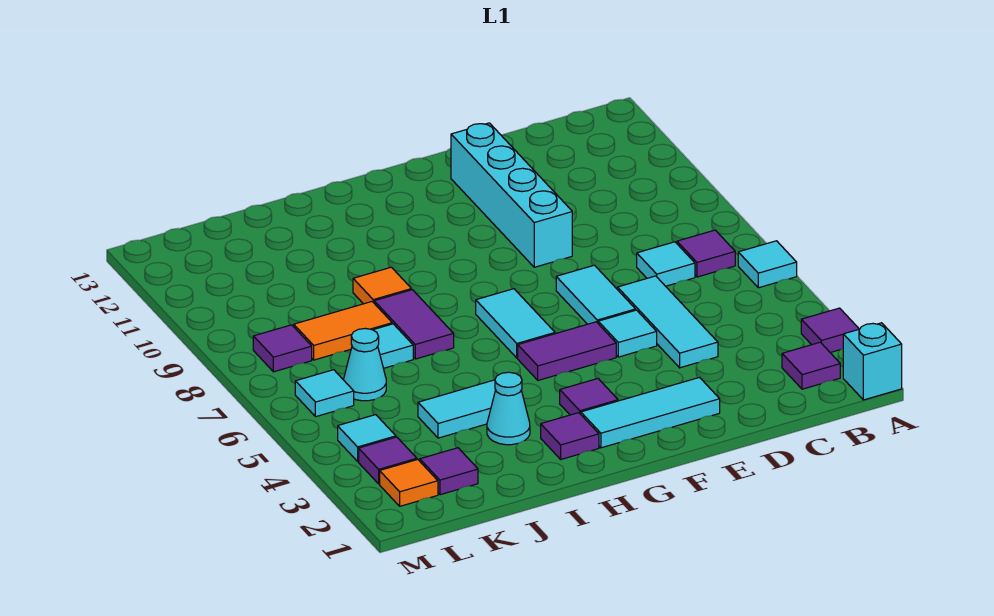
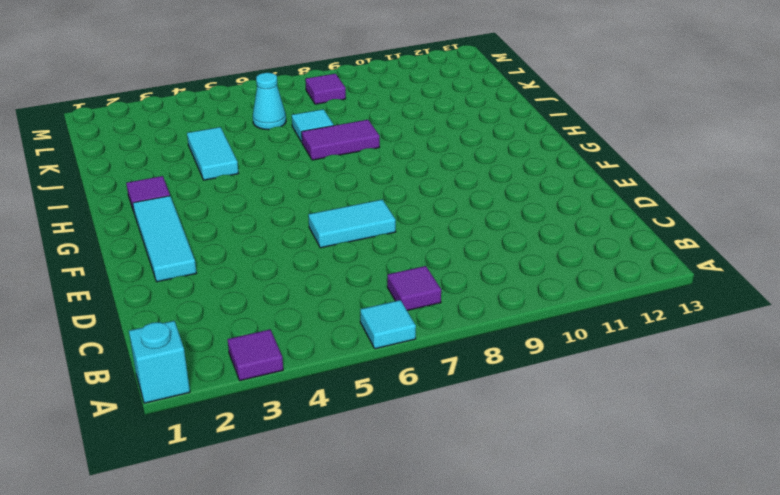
none -> purple 1x1 tile [782,342,840,389]
none -> cyan 1x1 tile [637,242,695,286]
none -> cyan 1x3 tile [617,276,718,368]

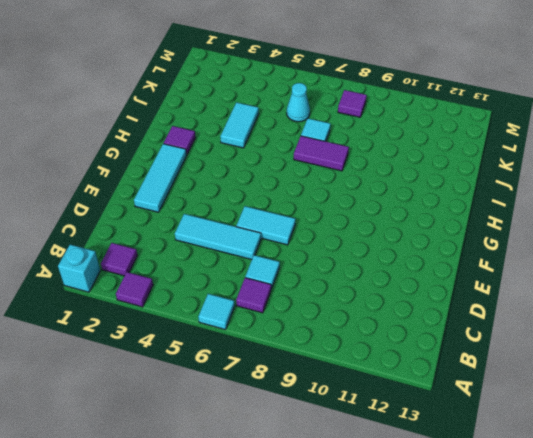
none -> cyan 1x1 tile [598,310,657,357]
none -> cyan 1x4 brick [451,123,572,267]
none -> purple 1x2 tile [518,322,616,380]

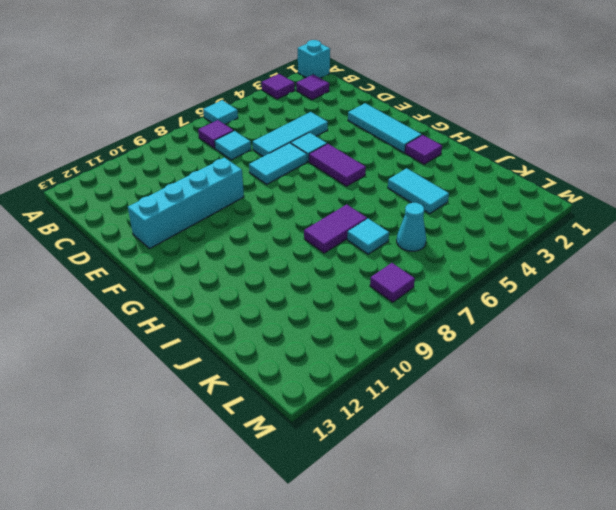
none -> purple 1x1 tile [560,379,618,415]
none -> cyan 1x2 tile [476,289,555,358]
none -> cyan 1x1 cone [487,372,530,445]

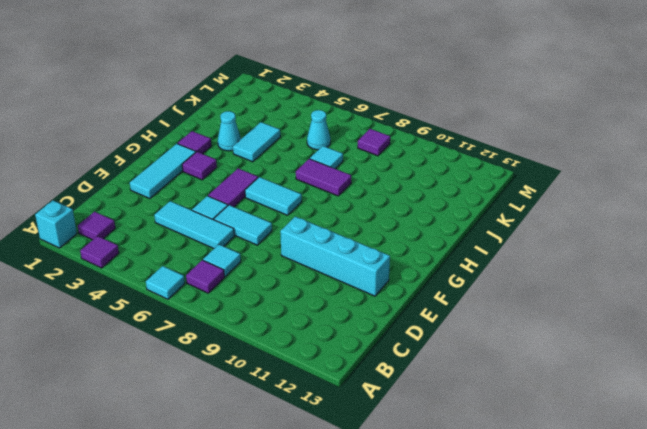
none -> orange 1x1 tile [353,267,411,304]
none -> orange 1x2 tile [294,302,392,360]
none -> purple 1x1 tile [420,448,478,495]

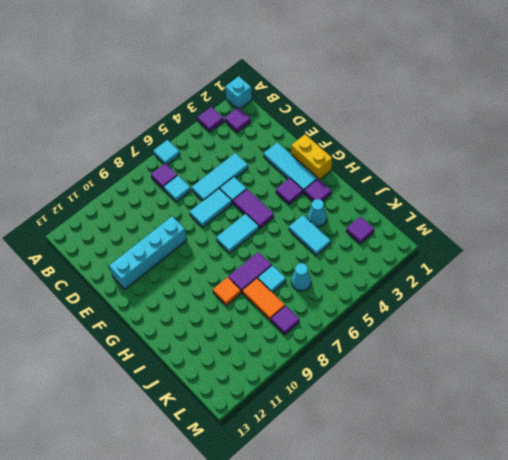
yellow 1x2 brick [291,134,332,180] -> none
none -> orange 1x1 tile [380,460,438,506]
none -> purple 1x1 tile [359,437,417,484]
none -> cyan 1x1 tile [338,415,396,461]

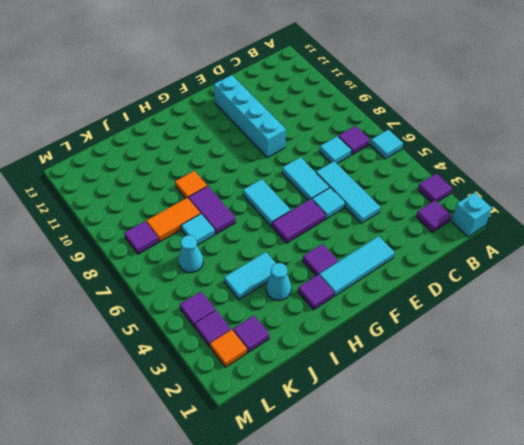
purple 1x1 tile [180,291,215,327] -> cyan 1x1 tile [338,415,396,461]
none -> cyan 1x1 tile [295,370,354,417]

